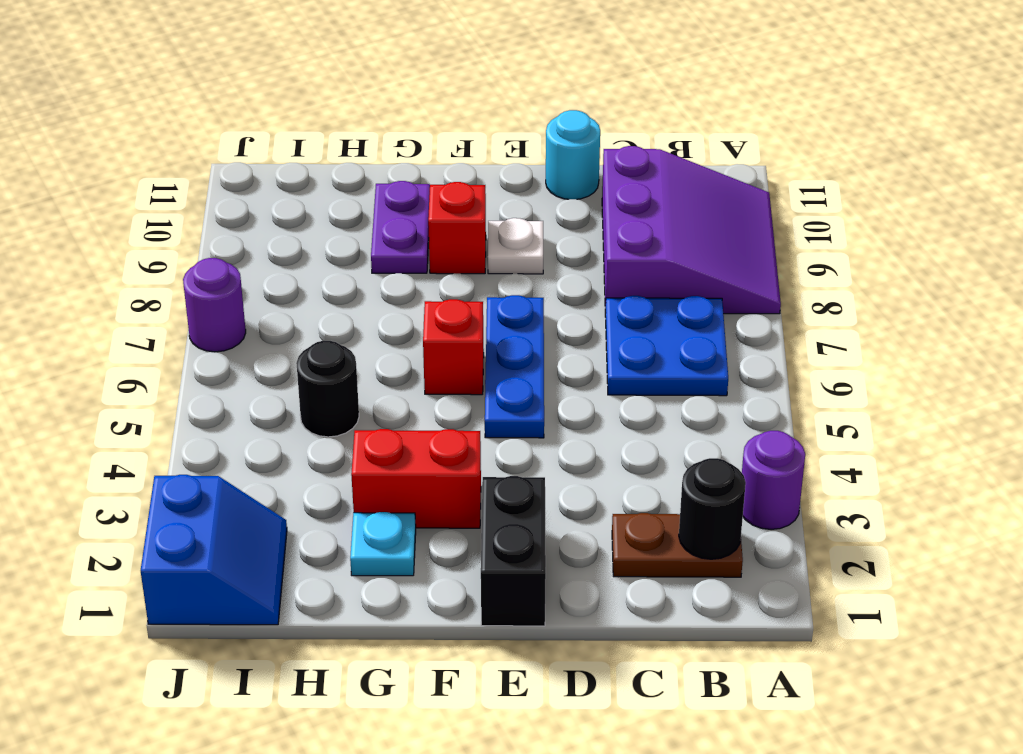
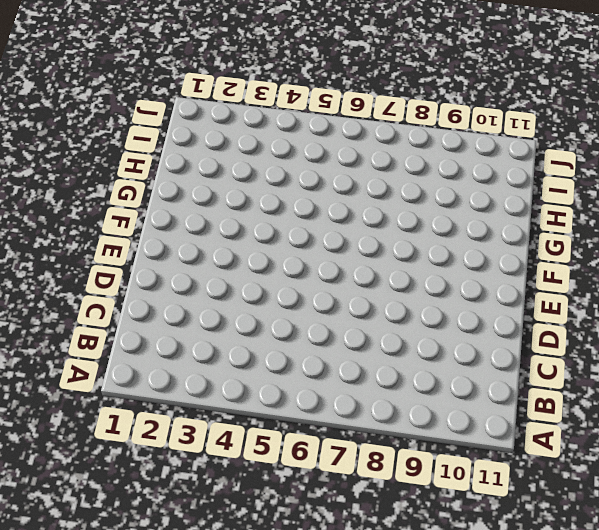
none -> purple 1x1 round brick [742,431,805,529]
none -> purple 3x3 slope [602,146,781,314]
none -> brown 1x2 plate [612,513,743,577]

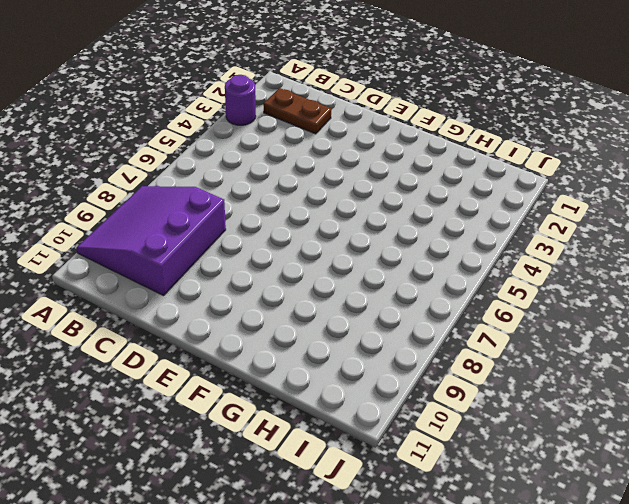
none -> blue 2x2 plate [605,296,728,396]
none -> cyan 1x1 round brick [546,110,600,199]
none -> black 1x2 brick [481,476,546,626]

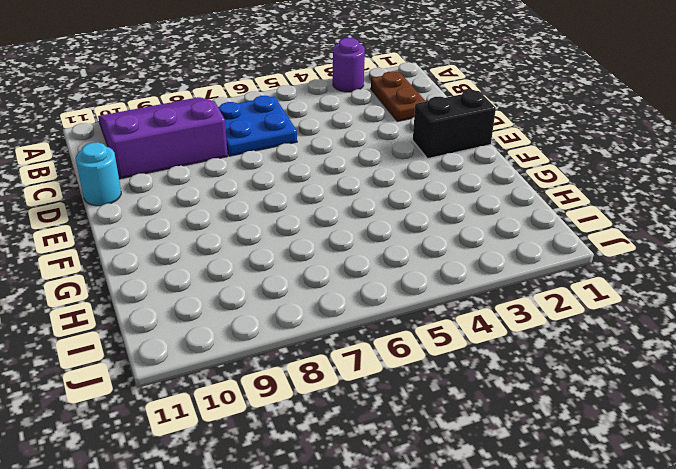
none -> blue 1x3 plate [485,295,544,438]
none -> white 1x1 plate [488,218,543,274]
none -> red 1x2 brick [351,429,481,528]

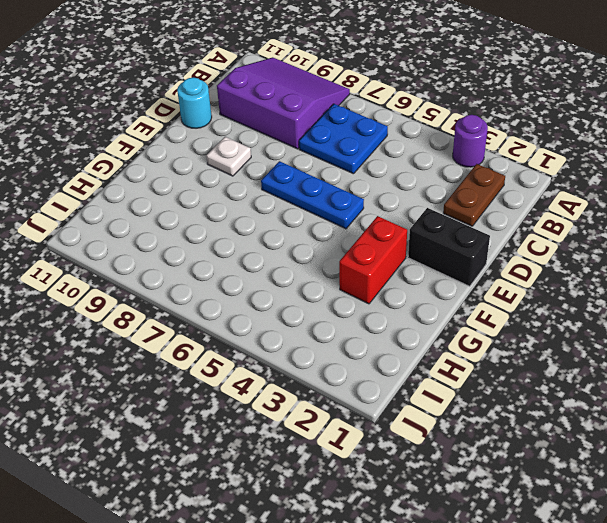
none -> red 1x1 brick [423,299,484,395]
none -> red 1x1 brick [428,182,486,274]
none -> cyan 1x1 plate [350,512,416,576]

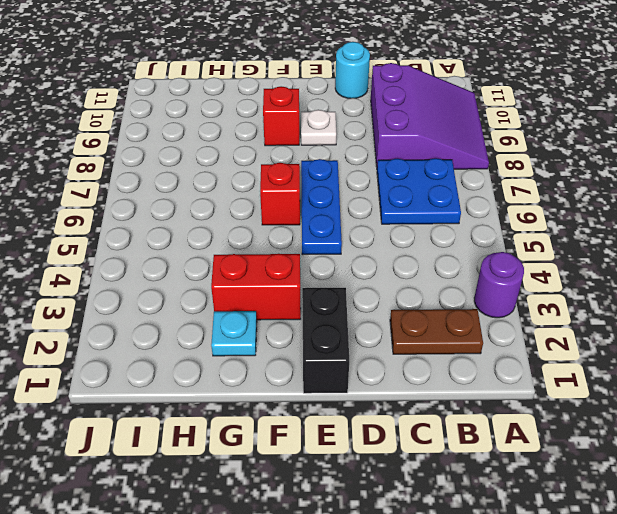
none -> purple 1x2 plate [371,181,430,273]
none -> black 1x1 round brick [296,341,359,437]
none -> blue 2x2 slope [141,475,287,625]

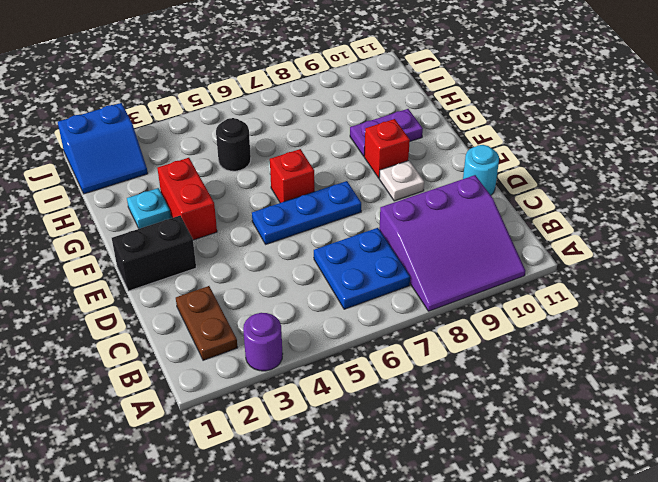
none -> purple 1x1 round brick [183,258,246,352]
none -> black 1x1 round brick [679,458,746,559]

